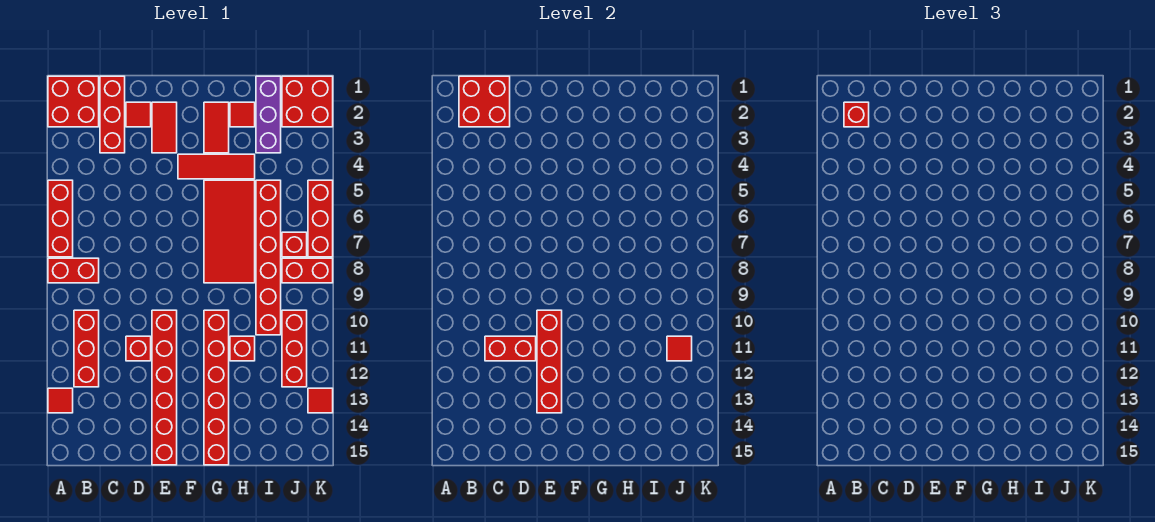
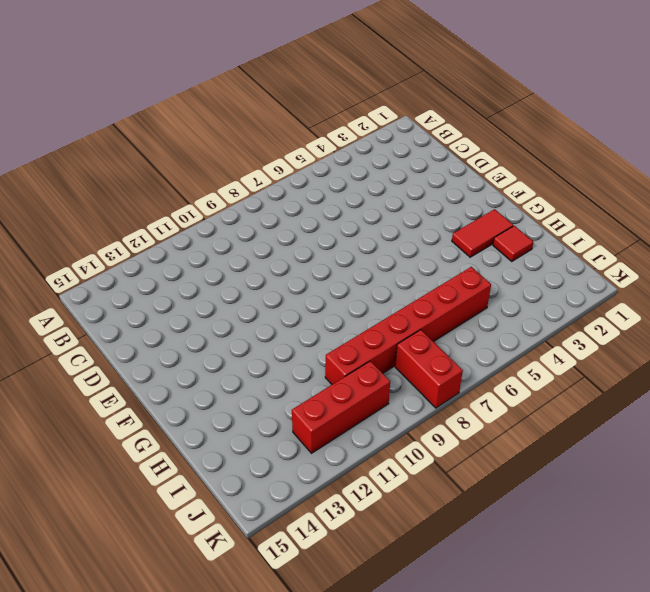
none -> red 2x2 brick [48,76,99,127]
none -> red 1x3 brick [48,180,73,257]
none -> red 1x2 brick [48,258,99,283]

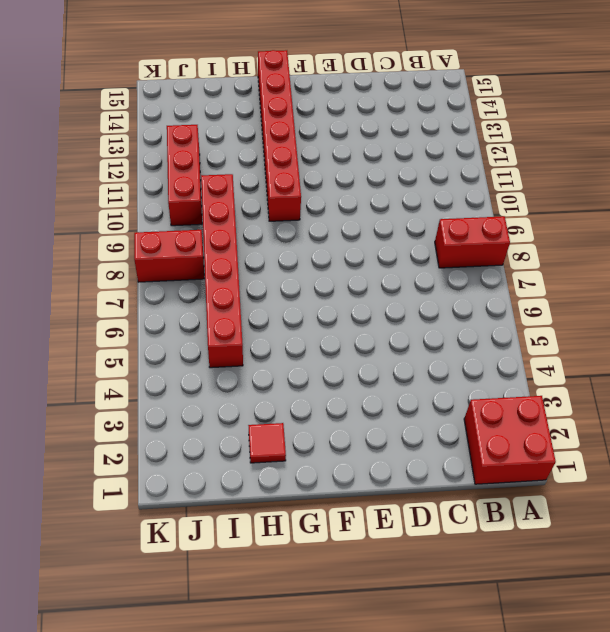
none -> red 1x3 brick [48,180,73,257]
none -> red 1x1 tile [48,388,73,413]
none -> red 1x3 brick [74,310,99,387]

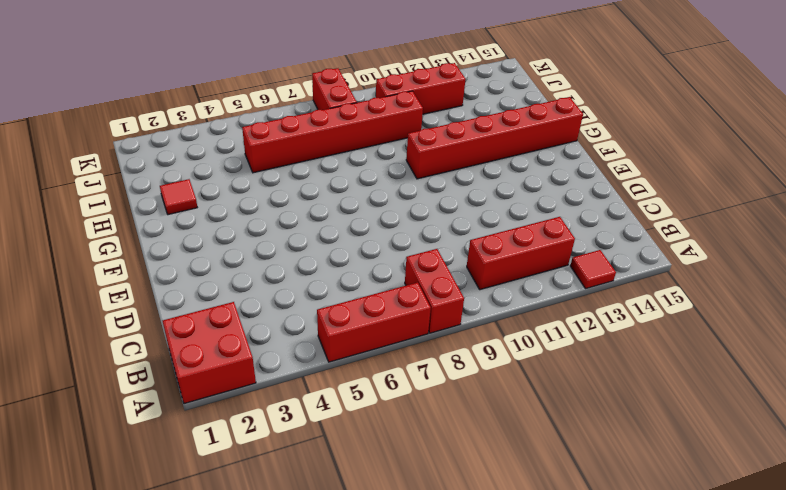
none -> red 1x3 brick [100,76,125,153]
none -> red 1x1 tile [126,102,151,127]
none -> red 1x1 brick [126,336,151,361]

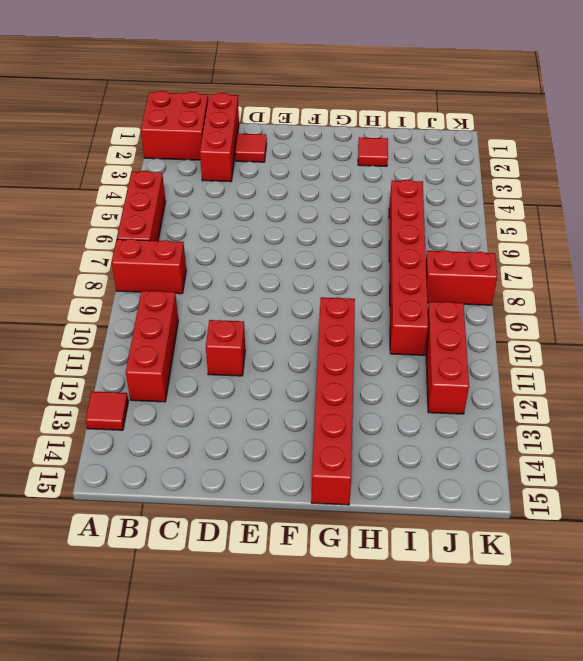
none -> red 1x2 tile [152,102,177,153]
none -> red 1x6 brick [152,310,177,465]
none -> red 1x3 tile [178,154,255,179]

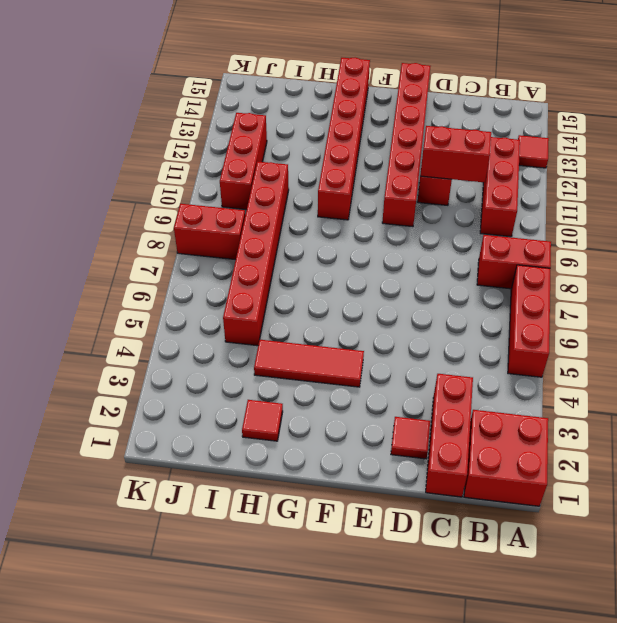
none -> red 1x2 tile [152,102,177,153]
none -> red 1x2 tile [204,102,229,153]
none -> red 2x4 tile [204,180,255,283]

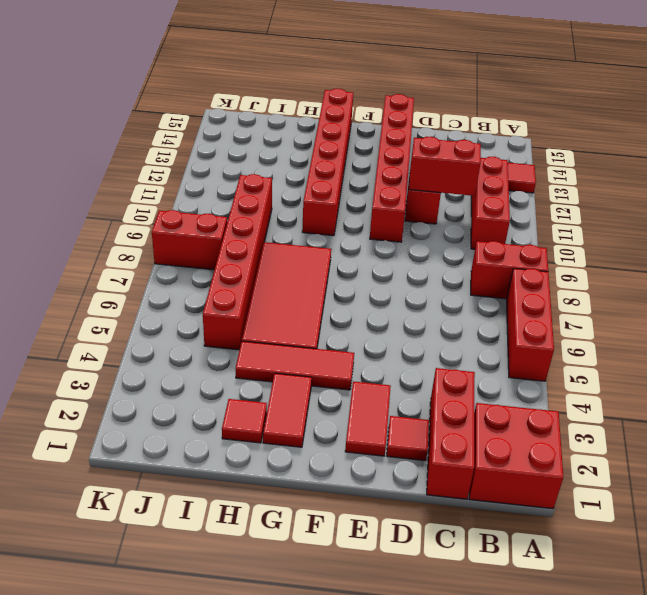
none -> red 1x1 brick [230,336,255,361]
none -> purple 1x3 brick [256,76,281,153]
none -> red 2x2 brick [282,76,333,127]

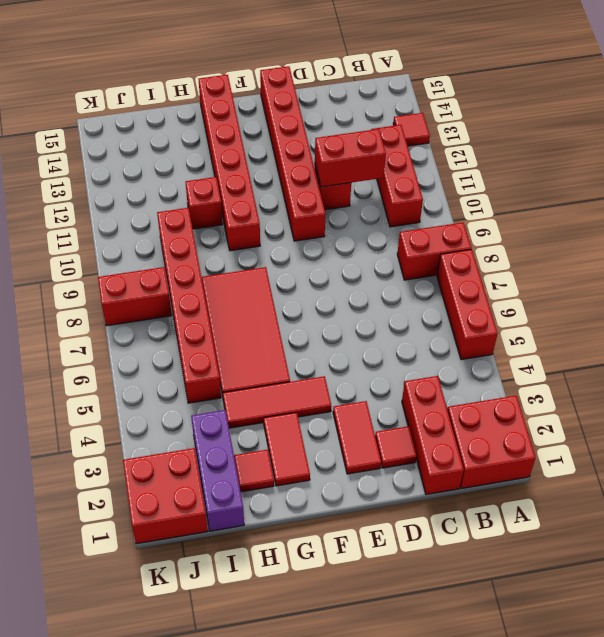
none -> red 1x1 brick [282,232,307,257]
none -> red 1x3 brick [282,310,307,387]
none -> red 1x3 brick [308,180,333,257]

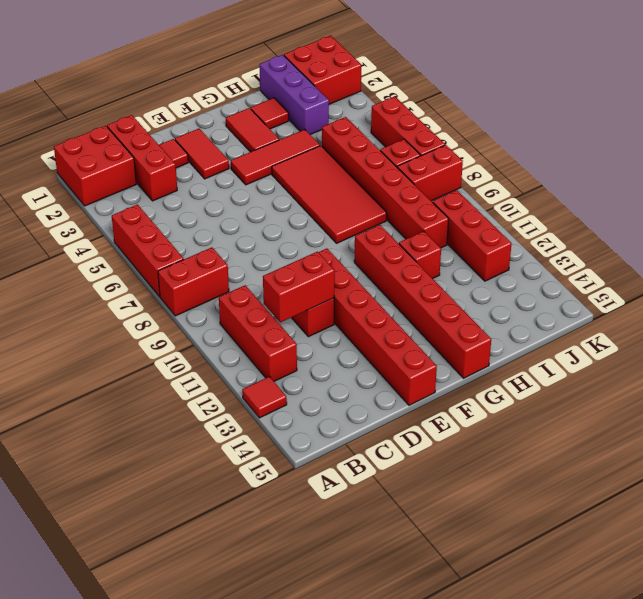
none -> red 1x1 tile [308,388,333,413]
none -> red 2x2 brick [459,76,510,127]
none -> red 1x4 brick [537,310,562,413]

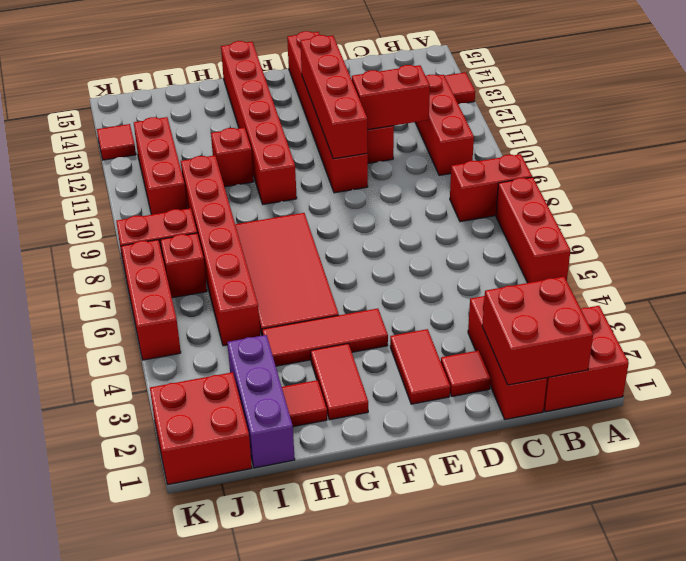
none -> red 1x1 tile [667,336,692,361]
none -> red 1x1 brick [844,102,869,127]

